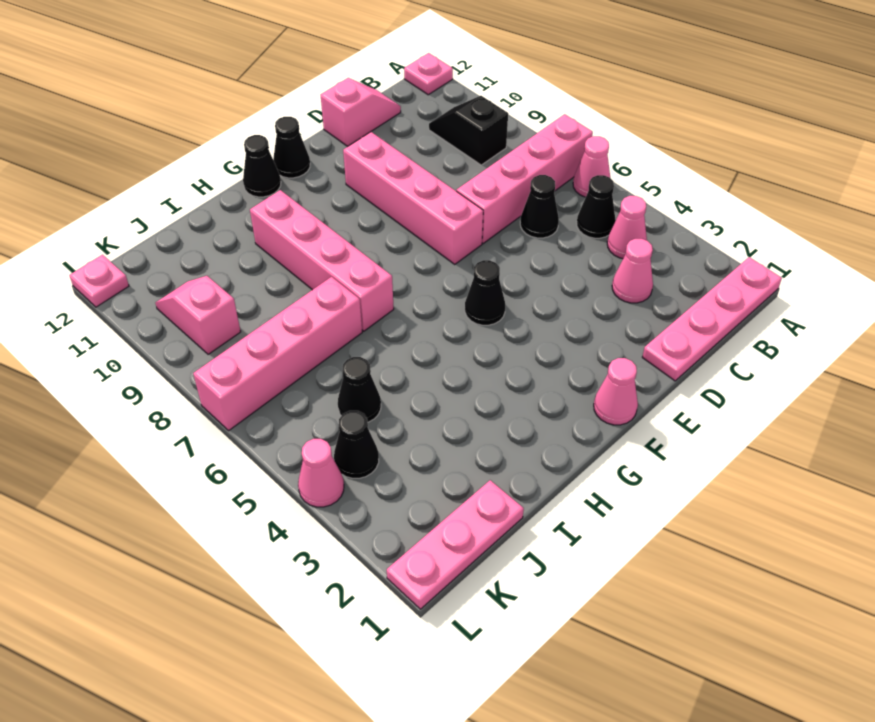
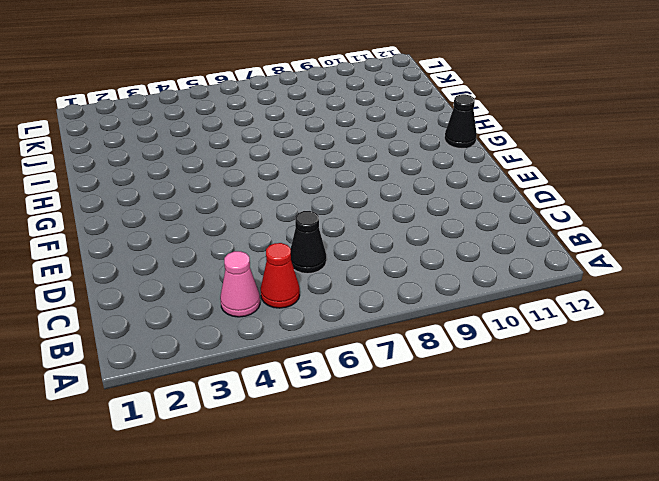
red 1x1 cone [261,243,300,308] -> black 1x1 cone [577,175,616,238]
none -> pink 1x4 plate [642,257,782,381]
none -> pink 1x1 cone [573,136,610,197]
none -> pink 1x4 brick [456,114,593,243]

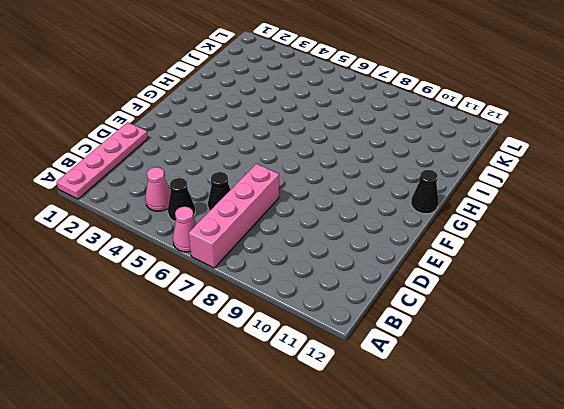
none -> pink 1x1 plate [404,53,453,95]
none -> black 1x2 slope [429,96,508,165]
none -> pink 1x1 cone [612,239,653,303]

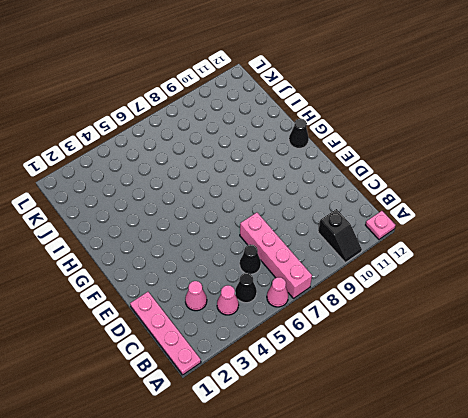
black 1x2 slope [318,209,362,263] -> black 1x2 slope turned to [429,96,508,165]
none -> pink 1x2 slope [321,78,401,146]
none -> pink 1x4 brick [343,132,483,264]
none -> pink 1x1 cone [594,358,638,425]

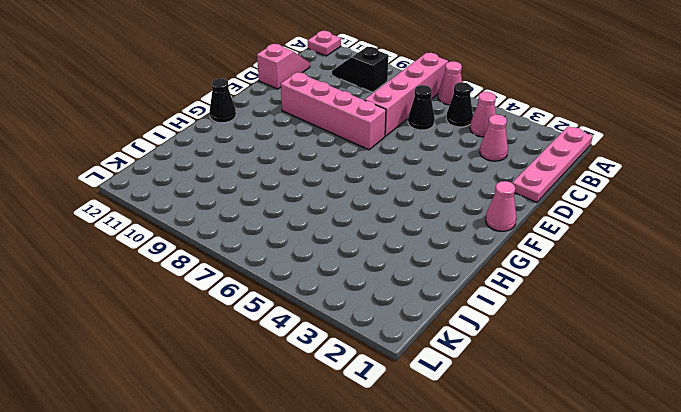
none -> black 1x1 cone [465,260,505,325]
none -> black 1x1 cone [273,117,310,178]
none -> pink 1x4 brick [250,190,394,331]

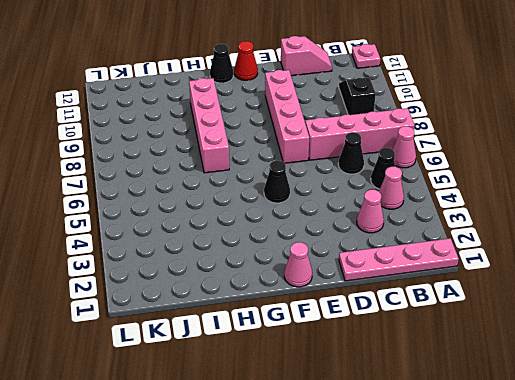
red 1x1 cone [234,41,258,80] -> black 1x1 cone [273,117,310,178]
none -> pink 1x4 brick [193,277,362,430]
none -> pink 1x3 plate [387,480,524,609]
none -> black 1x1 cone [338,357,381,422]

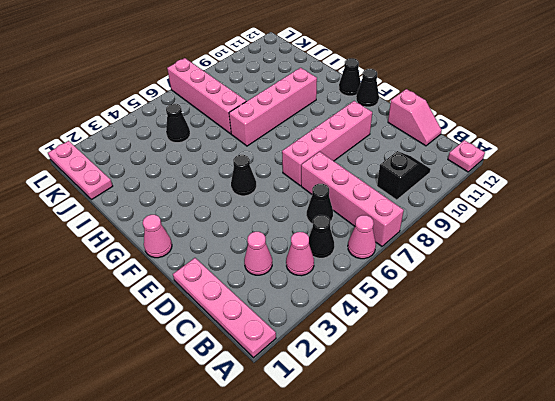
none -> black 1x1 cone [334,411,379,478]
none -> pink 1x2 slope [156,276,241,354]
none -> pink 1x1 cone [298,439,344,507]

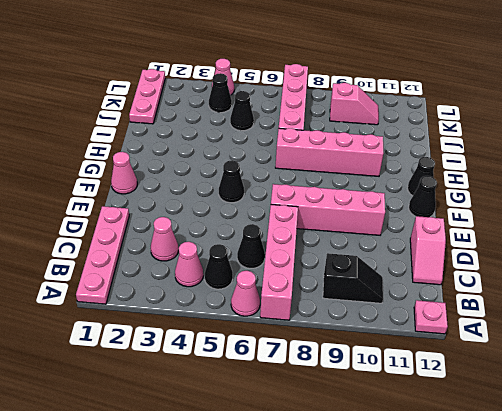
none -> pink 1x1 plate [69,255,129,307]

